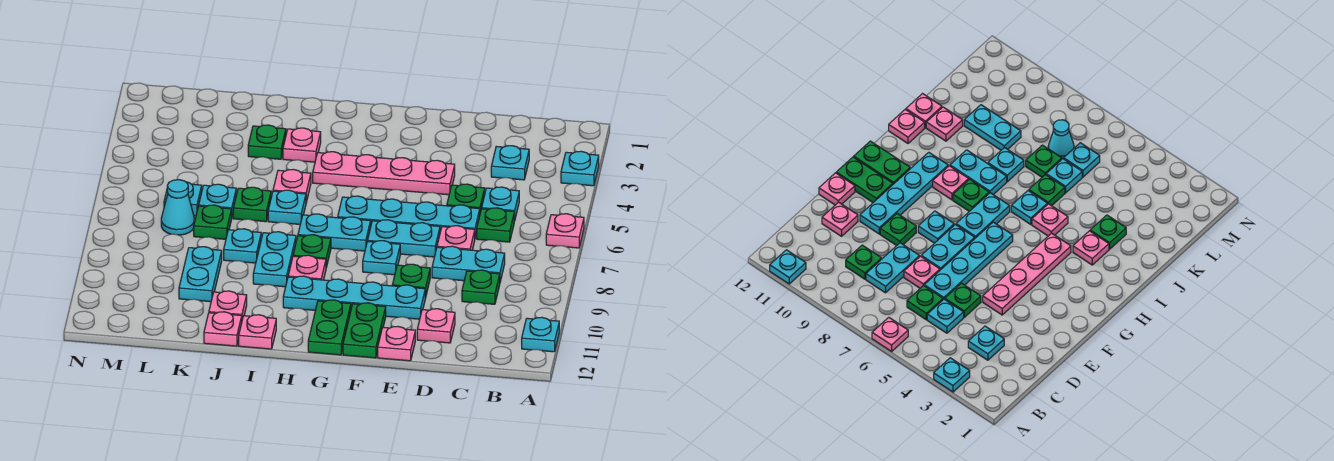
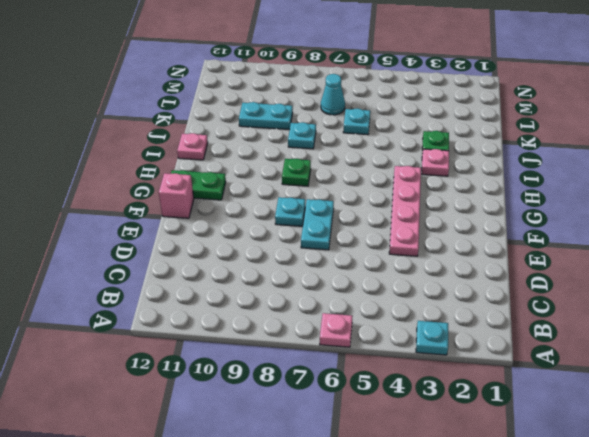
pink 1x1 brick [159,173,194,218] -> green 1x2 plate [343,303,386,358]
none -> cyan 1x1 plate [522,317,559,352]
none -> cyan 1x1 plate [491,146,529,180]
none -> cyan 1x1 plate [482,187,519,221]
none -> green 1x1 plate [477,208,514,242]

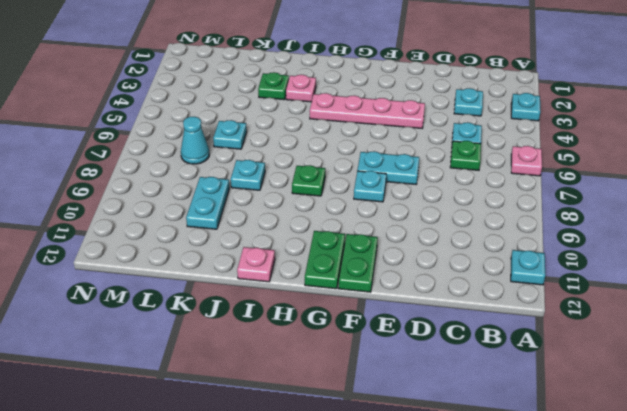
none -> cyan 1x2 plate [432,246,505,282]
none -> green 1x1 plate [462,270,500,304]
none -> green 1x1 plate [447,184,485,213]
none -> cyan 1x4 plate [338,196,480,237]

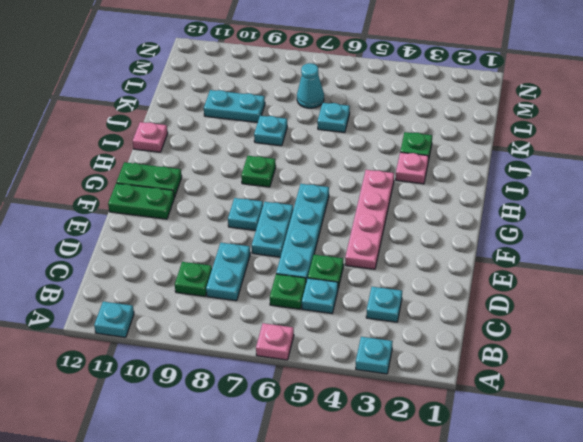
none -> pink 1x1 plate [437,226,475,250]
none -> pink 1x1 plate [417,309,455,343]
none -> green 1x1 plate [392,264,430,298]
none -> cyan 1x4 plate [283,276,425,319]

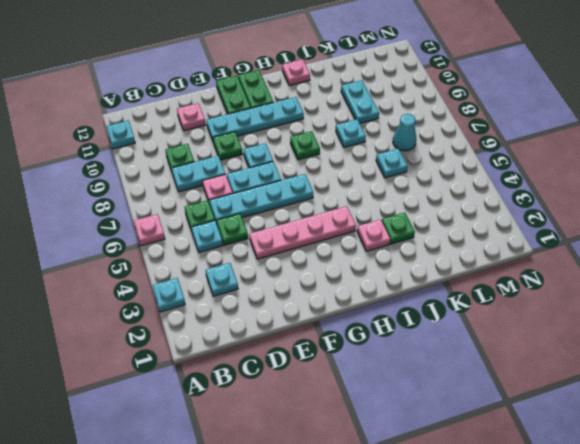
none -> pink 1x1 plate [378,327,415,361]
none -> cyan 1x2 plate [298,214,371,251]
none -> pink 1x1 plate [288,255,326,280]
none -> pink 1x1 plate [273,169,311,202]

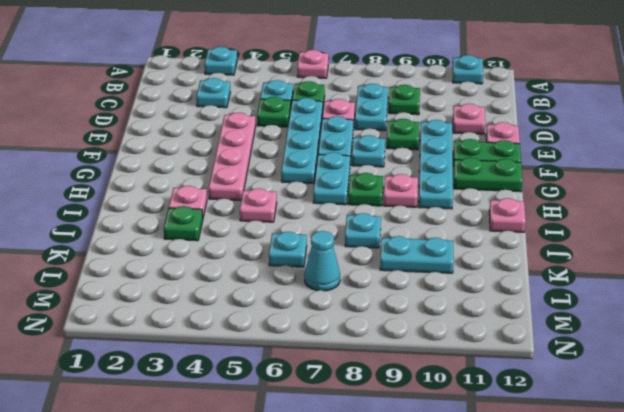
none -> cyan 1x1 plate [268,190,306,224]
none -> cyan 1x2 plate [253,232,296,287]
none -> green 1x1 plate [233,187,271,222]
none -> pink 1x1 plate [209,291,247,319]

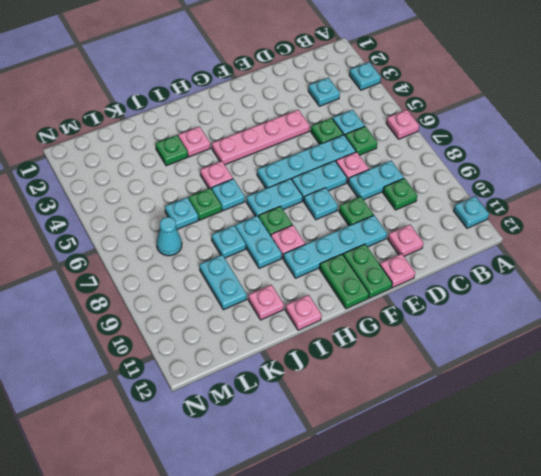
none -> pink 1x1 plate [204,312,242,346]
none -> green 1x1 plate [194,205,232,239]
none -> cyan 1x1 plate [164,182,202,216]

